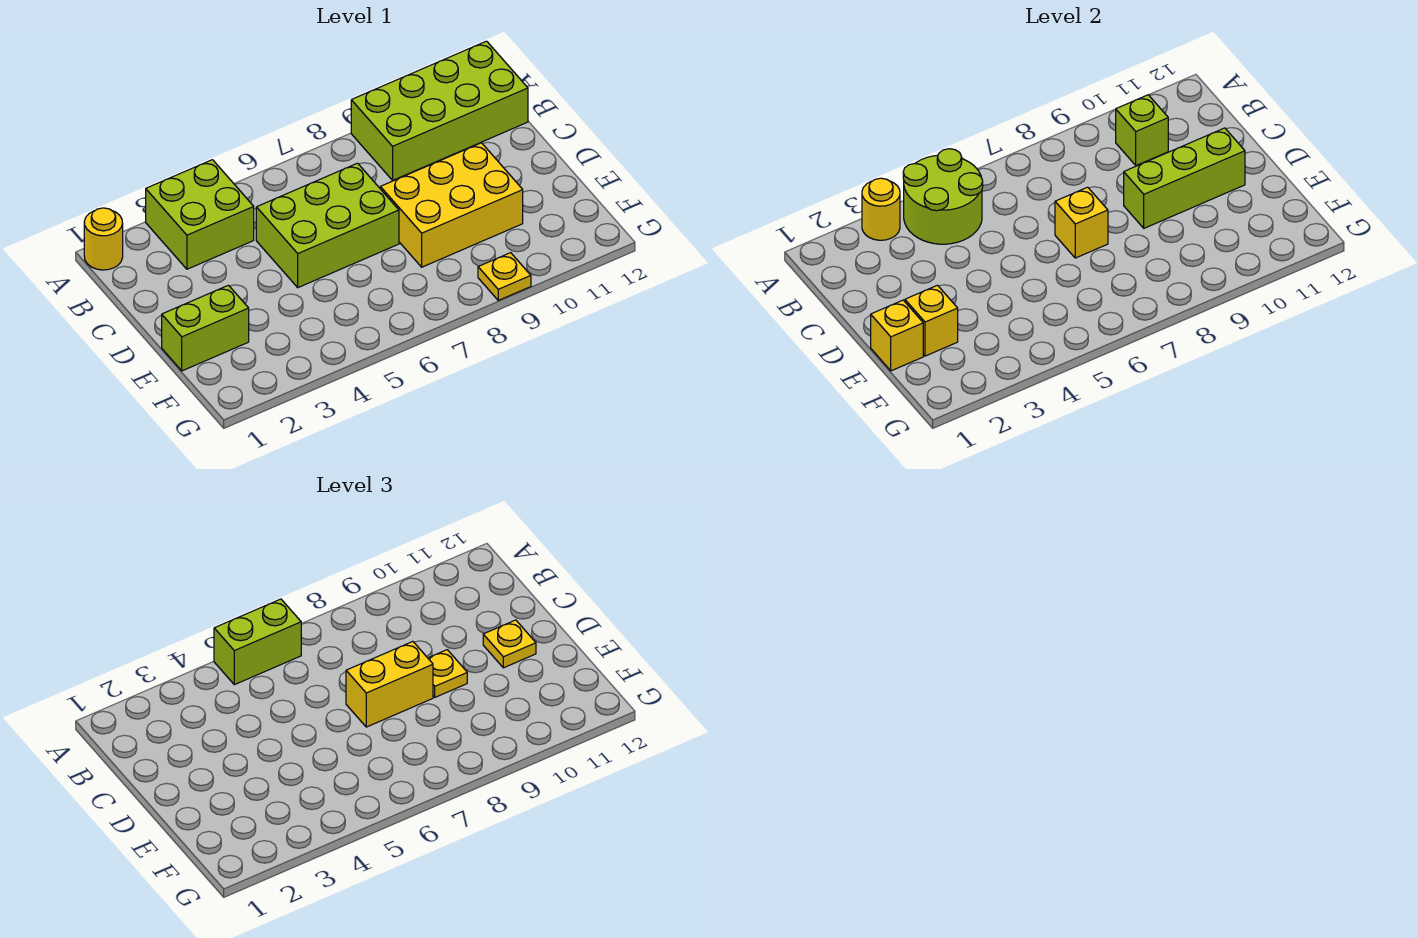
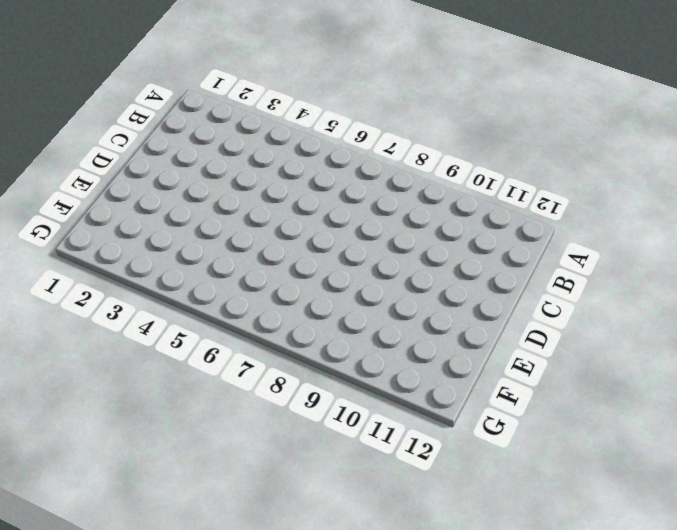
none -> yellow 1x1 round brick [84,208,123,270]
none -> lime 2x2 brick [146,160,254,269]
none -> lime 2x4 brick [351,41,528,180]

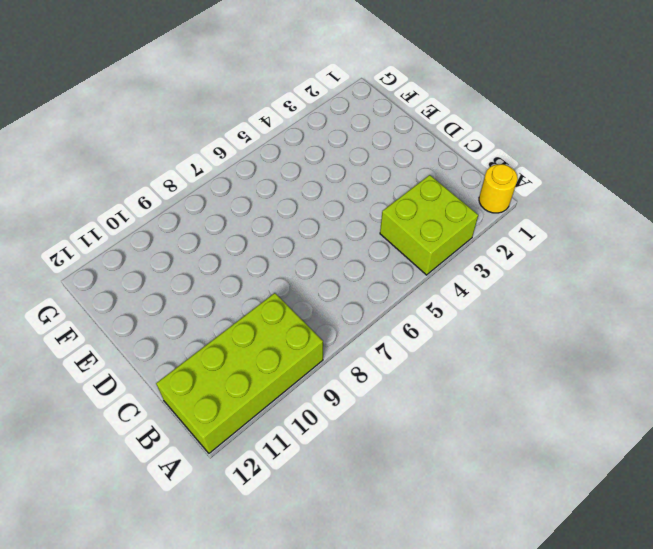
none -> lime 2x3 brick [256,163,399,288]
none -> yellow 2x3 brick [380,143,523,267]
none -> lime 1x2 brick [162,285,249,371]

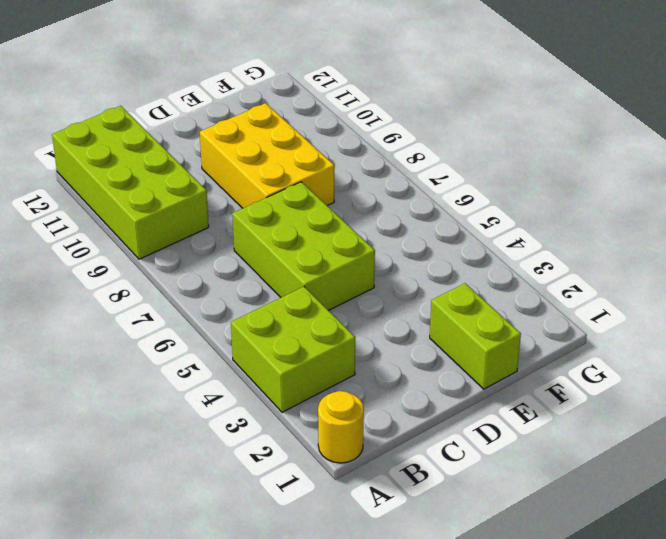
none -> yellow 1x1 plate [478,253,531,300]
none -> yellow 1x1 round brick [862,178,900,240]
none -> lime 2x2 round brick [903,149,983,244]

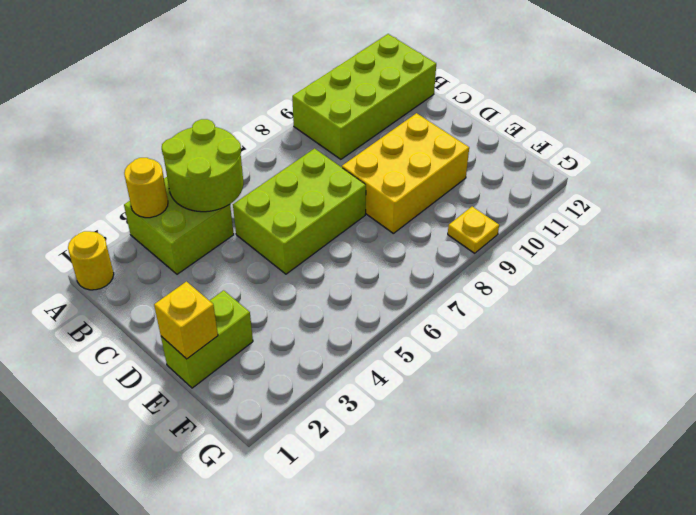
none -> lime 1x1 brick [1116,95,1168,165]
none -> yellow 1x1 brick [1055,187,1108,258]
none -> lime 1x3 brick [1124,128,1245,228]

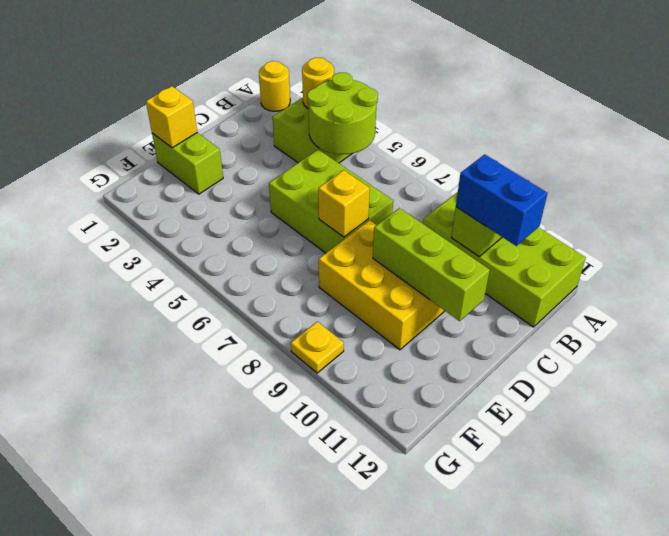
blue 1x2 brick [456,154,547,246] -> none
none -> yellow 1x1 brick [905,285,958,356]
none -> lime 1x2 brick [214,599,301,685]
none -> yellow 1x2 brick [346,642,433,727]

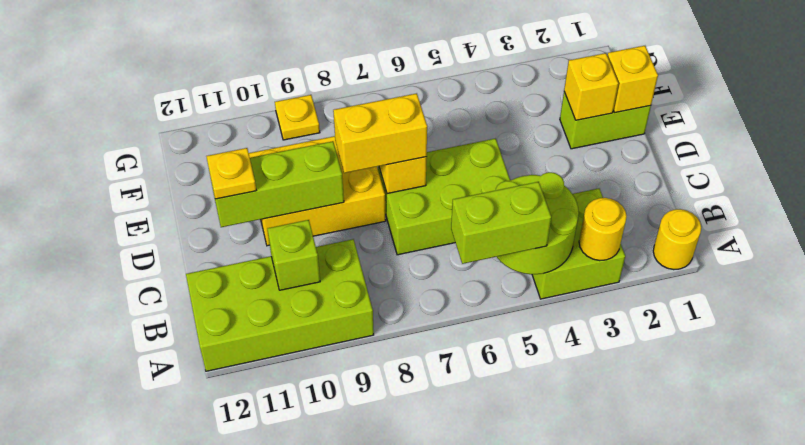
none -> yellow 1x1 plate [428,650,467,697]

